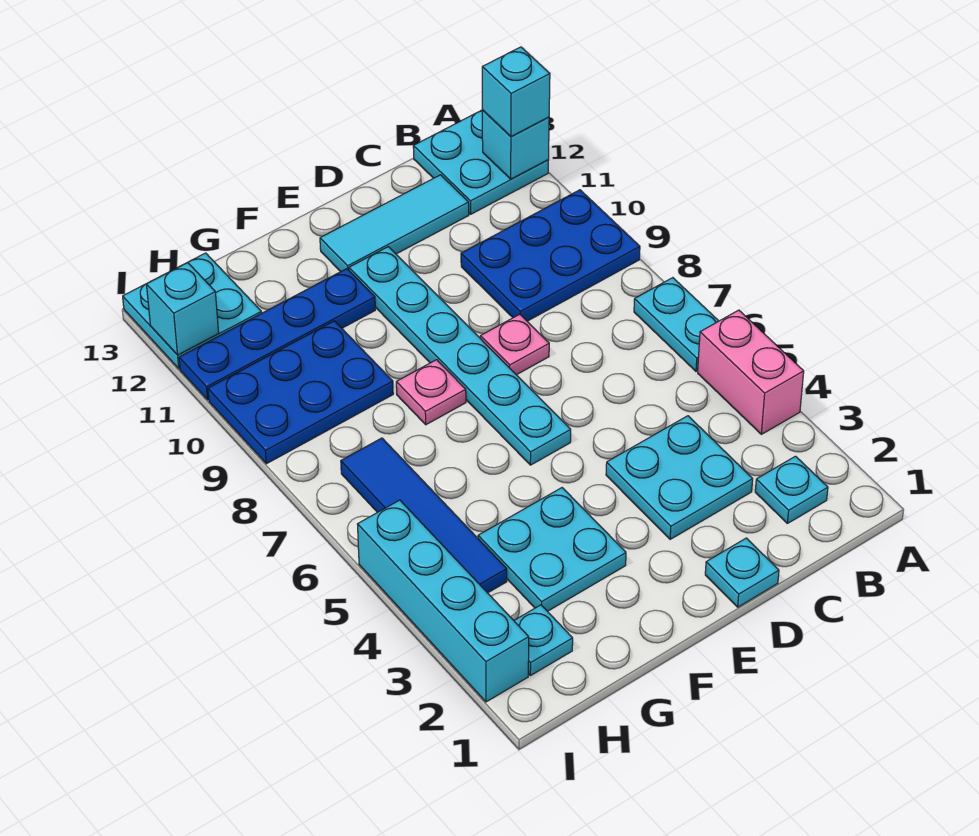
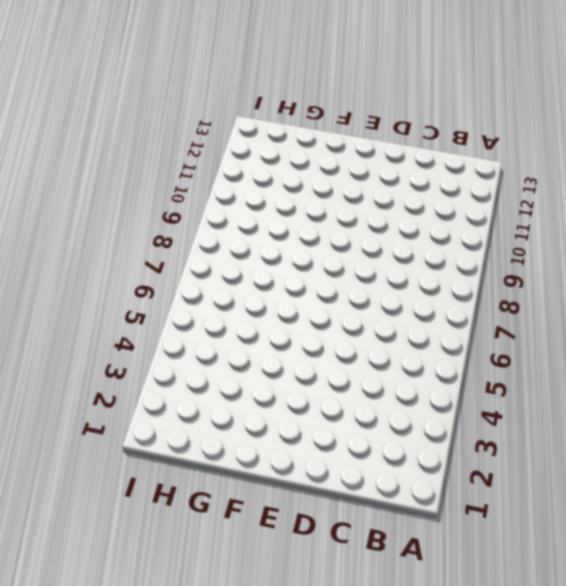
none -> pink 1x2 brick [698,310,804,434]
none -> cyan 1x2 plate [634,278,718,371]
none -> blue 2x3 plate [461,190,640,321]

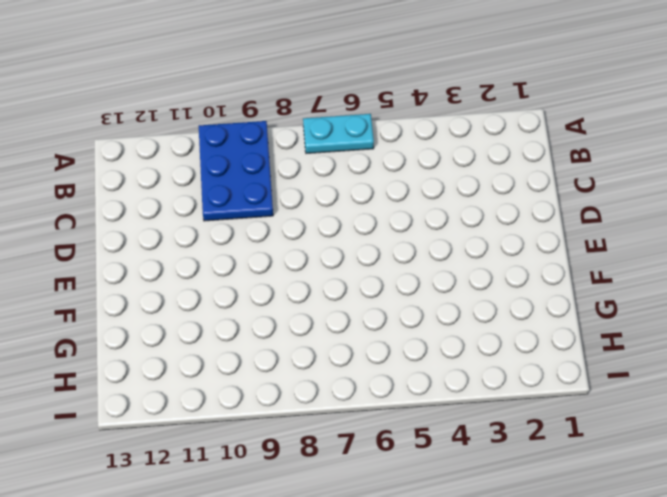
none -> pink 1x2 brick [698,310,804,434]
none -> cyan 2x2 plate [413,110,549,214]
none -> cyan 1x1 plate [755,456,828,523]

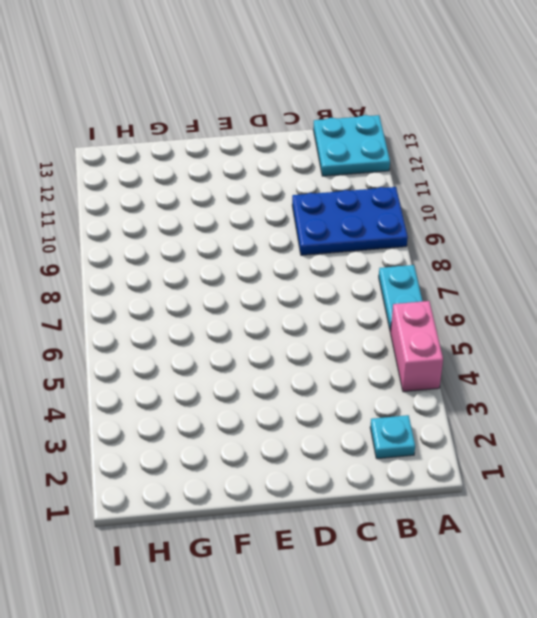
none -> cyan 2x2 plate [606,416,753,539]
none -> cyan 1x3 tile [320,175,469,272]
none -> cyan 1x1 plate [705,538,779,607]

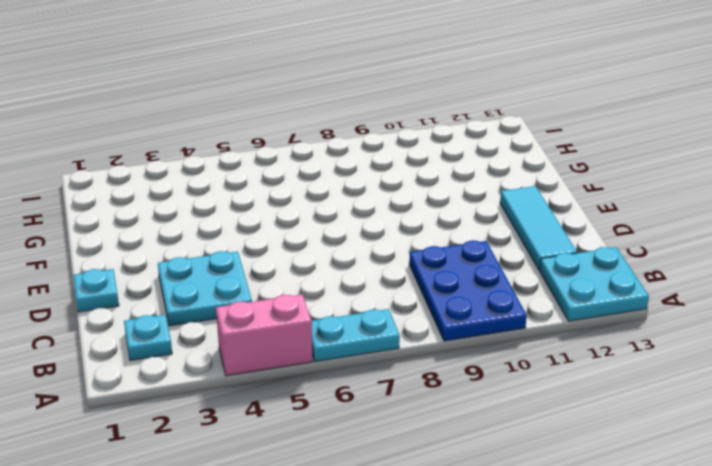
none -> pink 1x1 plate [480,314,549,375]
none -> cyan 1x6 plate [349,247,571,465]
none -> cyan 2x2 plate [478,488,626,611]

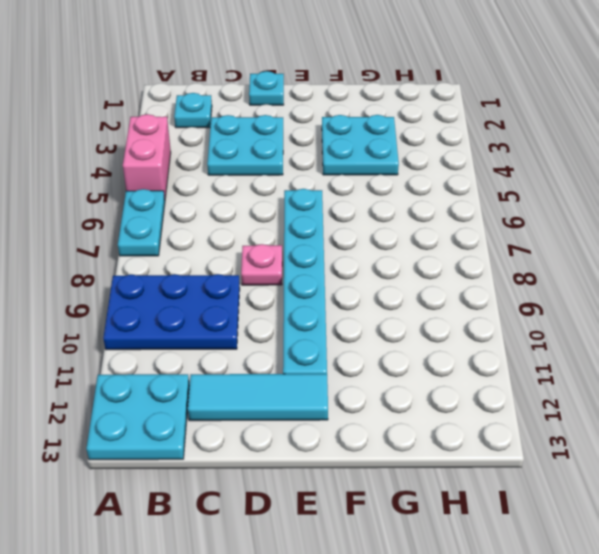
none -> pink 1x1 plate [396,360,466,425]
none -> blue 1x4 plate [179,269,375,400]
none -> blue 2x3 plate [208,321,393,464]

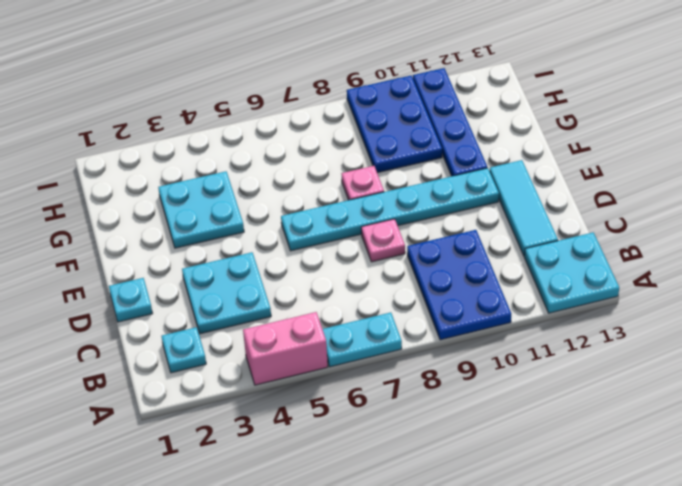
none -> cyan 1x1 plate [514,605,573,676]
none -> blue 1x4 tile [341,438,507,593]
none -> cyan 2x2 plate [123,253,262,369]

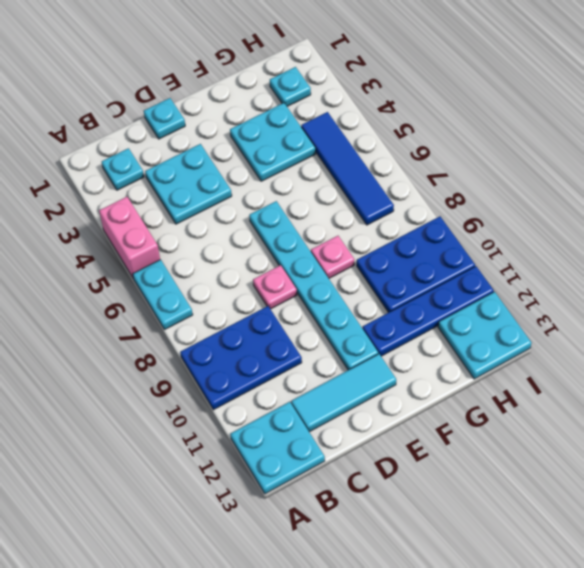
none -> cyan 1x4 brick [358,500,529,702]
none -> cyan 1x1 brick [482,110,549,179]
none -> cyan 1x1 brick [146,263,219,355]

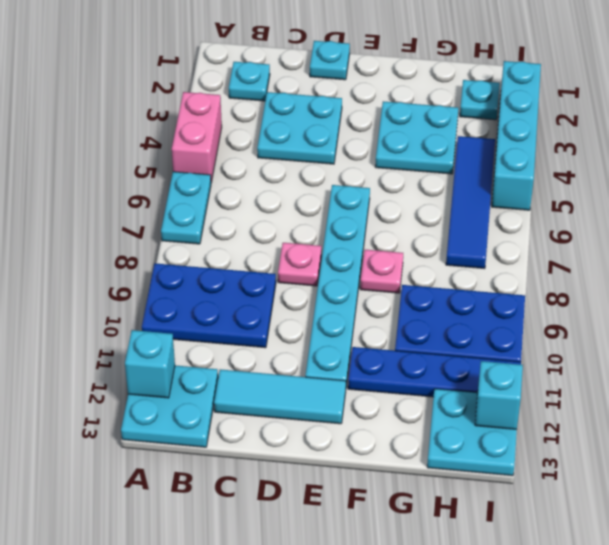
none -> cyan 1x1 brick [482,47,550,136]

